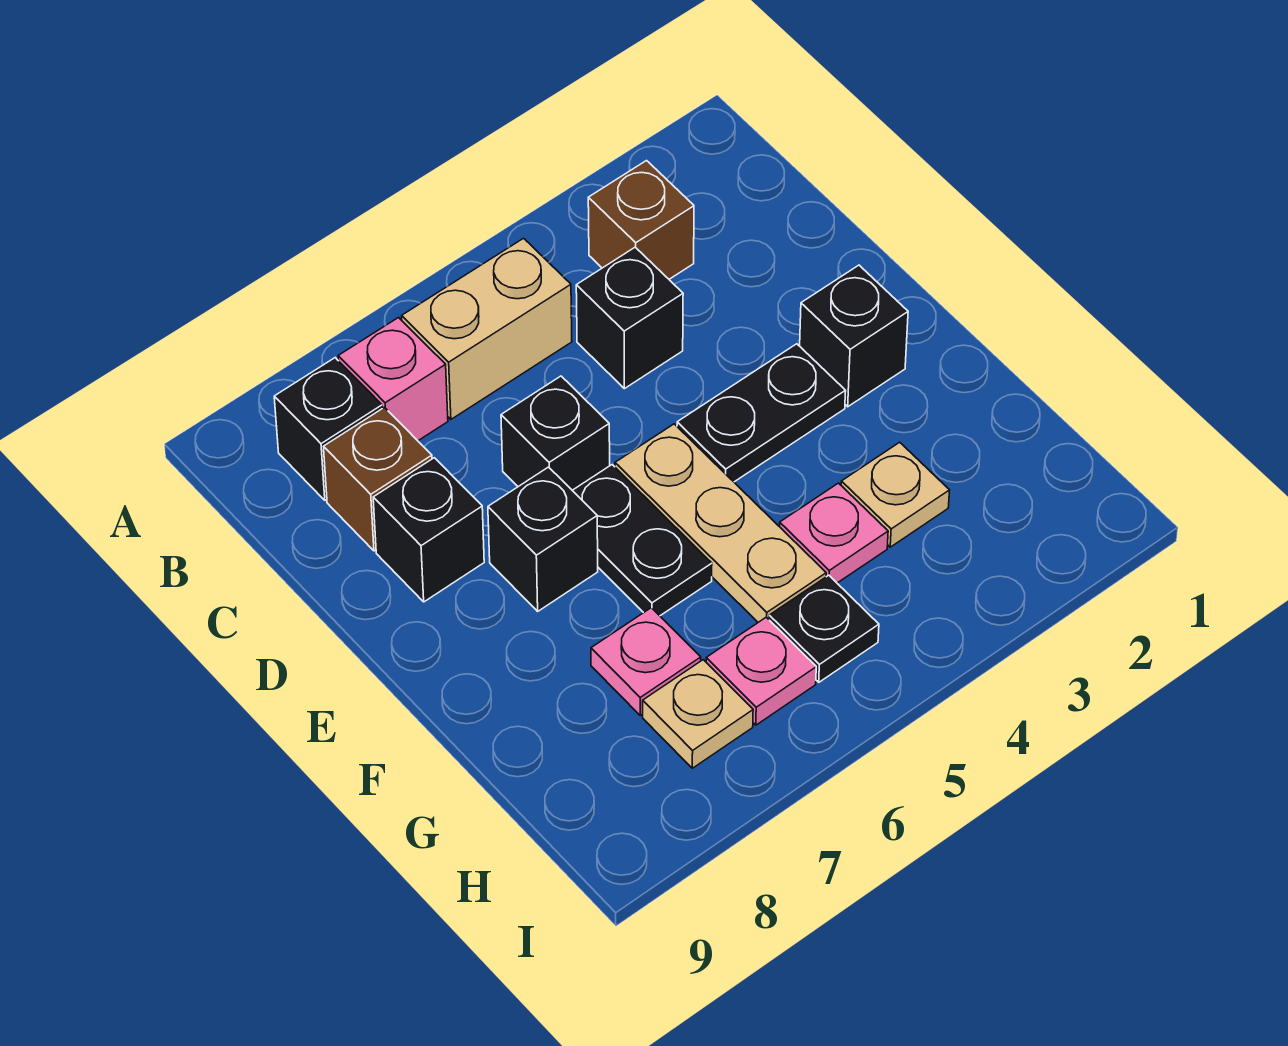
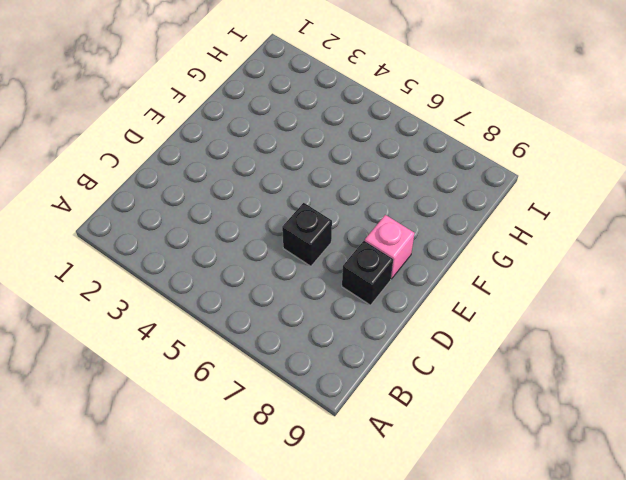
pink 1x1 brick [365,215,415,279] -> pink 1x1 brick moved to [338,318,448,441]
none -> brown 1x1 brick [588,161,694,279]
none -> tan 1x2 brick [402,238,572,419]
none -> black 1x1 brick [274,358,382,500]

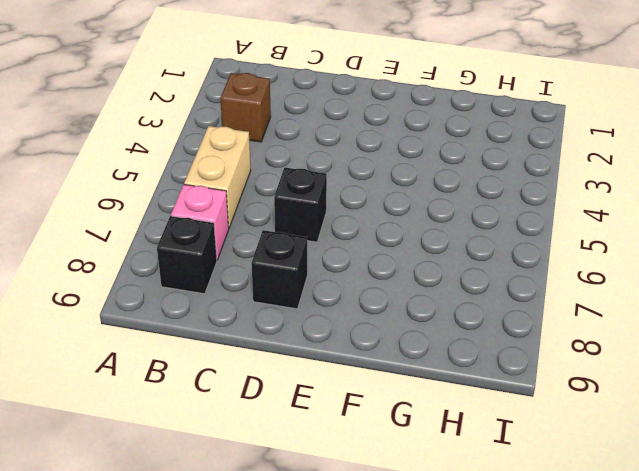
none -> black 1x1 brick [576,247,683,389]
none -> brown 1x1 brick [324,407,432,551]
none -> black 1x1 brick [800,265,908,407]

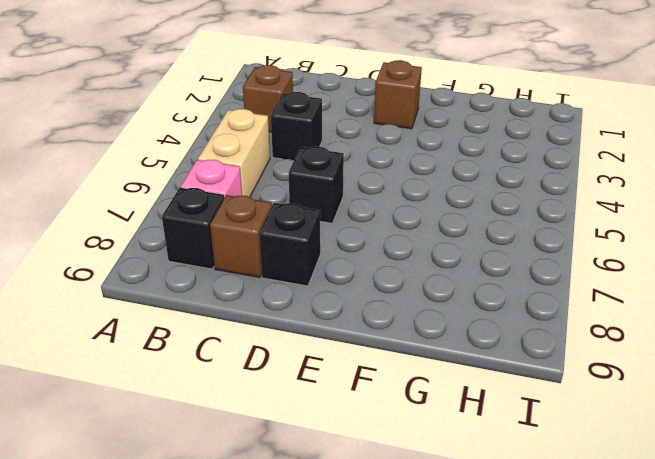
brown 1x1 brick [374,60,422,129] -> black 1x1 brick [800,265,908,407]
none -> black 1x2 plate [677,344,846,482]
none -> tan 1x3 plate [615,424,826,622]
none -> black 1x2 plate [572,465,712,616]

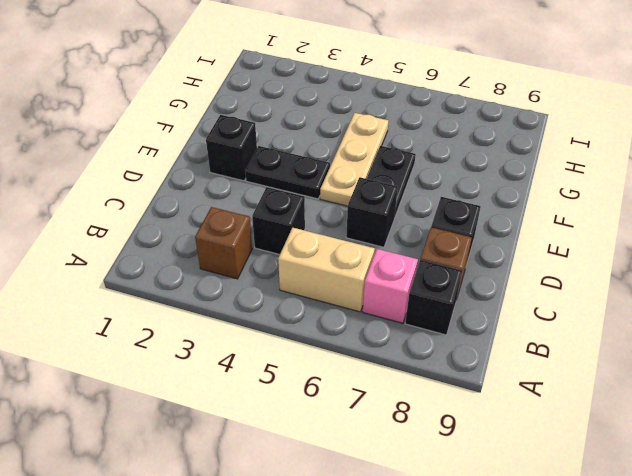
none -> black 1x1 brick [488,467,598,611]
none -> tan 1x1 plate [841,442,950,547]
none -> pink 1x1 plate [780,483,888,583]

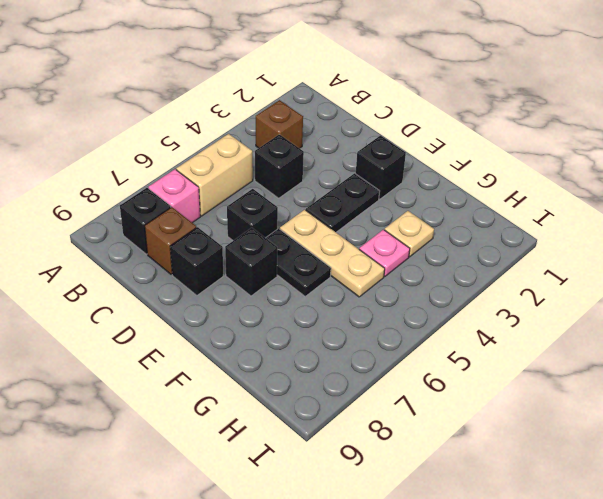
none -> pink 1x1 plate [591,608,701,715]
none -> black 1x1 plate [769,575,879,682]
none -> pink 1x1 plate [706,617,816,725]

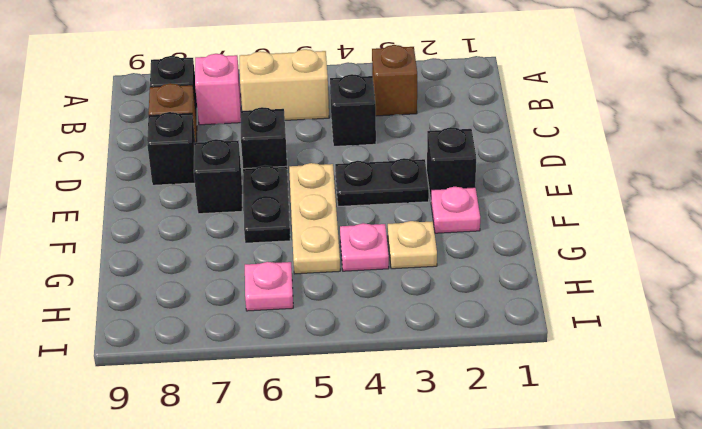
pink 1x1 plate [431,187,480,233] -> pink 1x1 plate moved to [591,608,701,715]
none -> black 1x1 plate [769,575,879,682]
none -> tan 1x1 plate [643,660,753,768]

